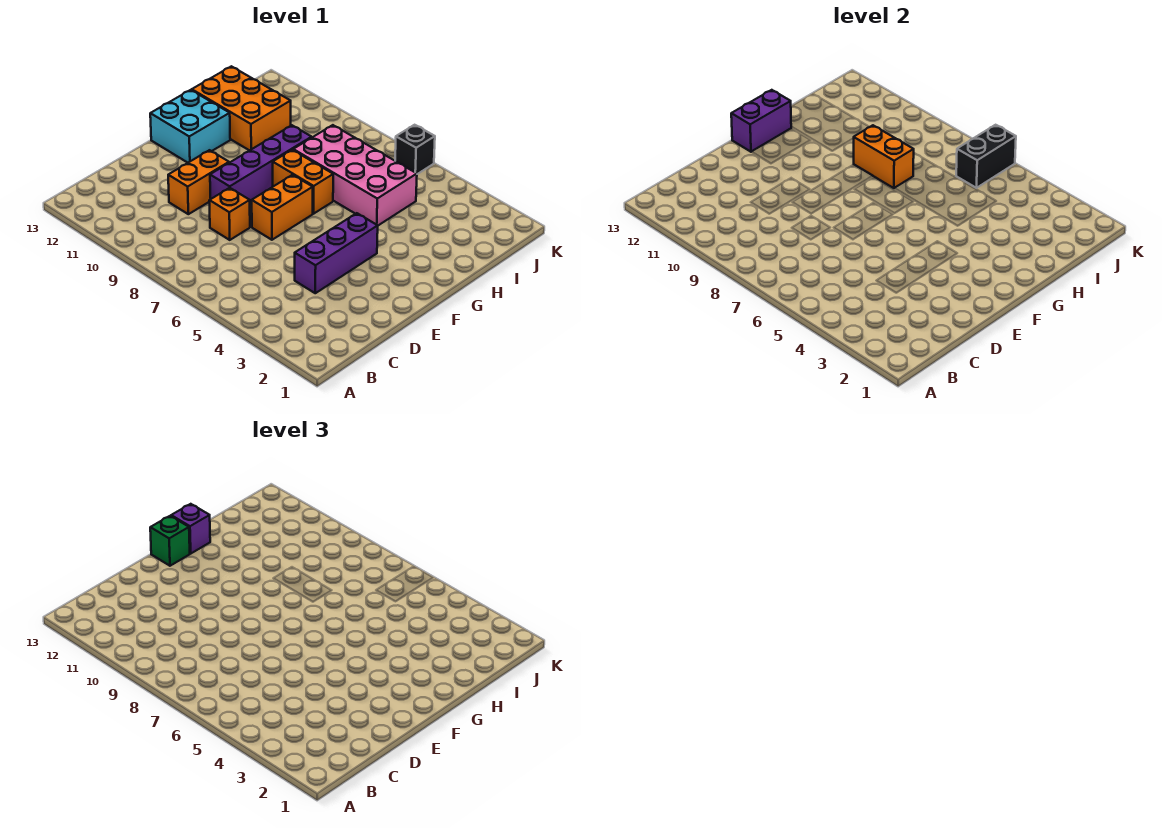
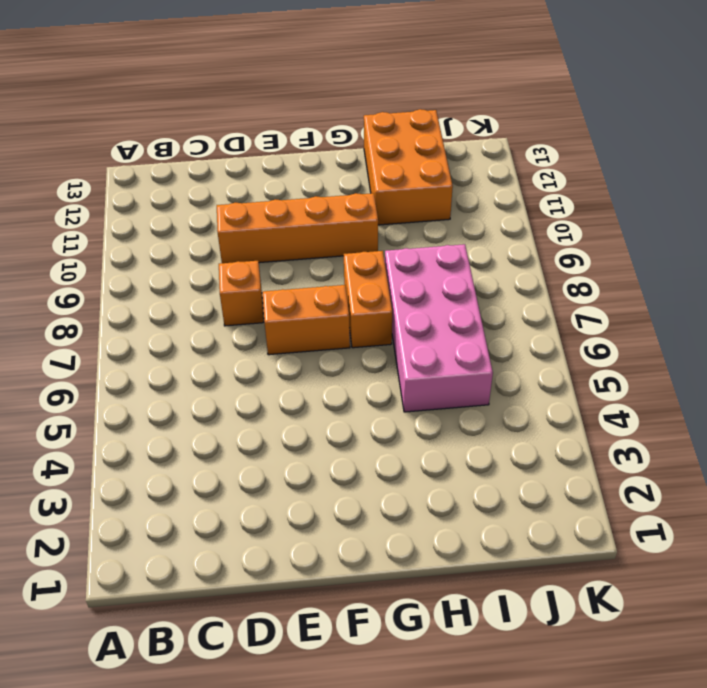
orange 1x4 brick [217,193,378,263] -> orange 1x2 brick [168,150,229,214]
none -> purple 1x3 brick [295,213,378,293]
none -> purple 1x4 brick [210,125,312,202]
none -> cyan 2x2 brick [150,90,230,163]

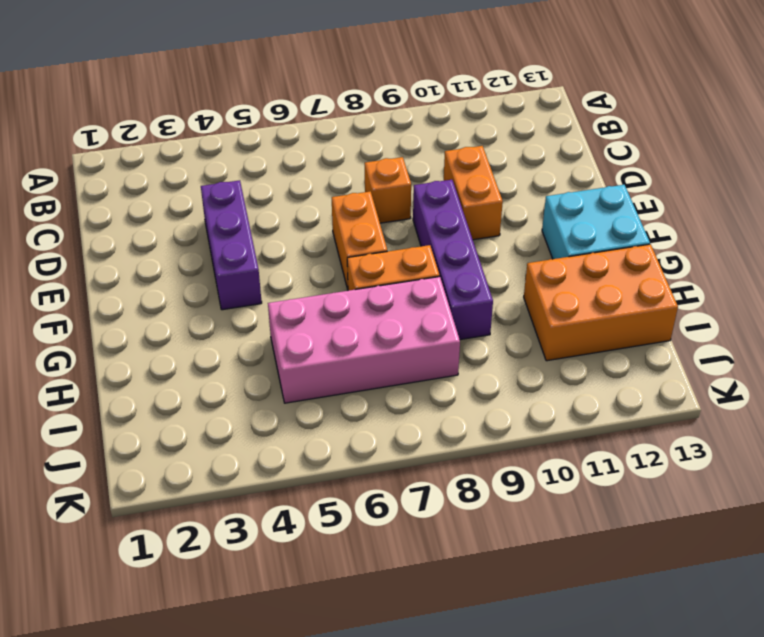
none -> black 1x1 brick [395,125,435,174]
none -> purple 1x2 brick [731,90,791,152]
none -> orange 1x2 brick [854,125,914,188]

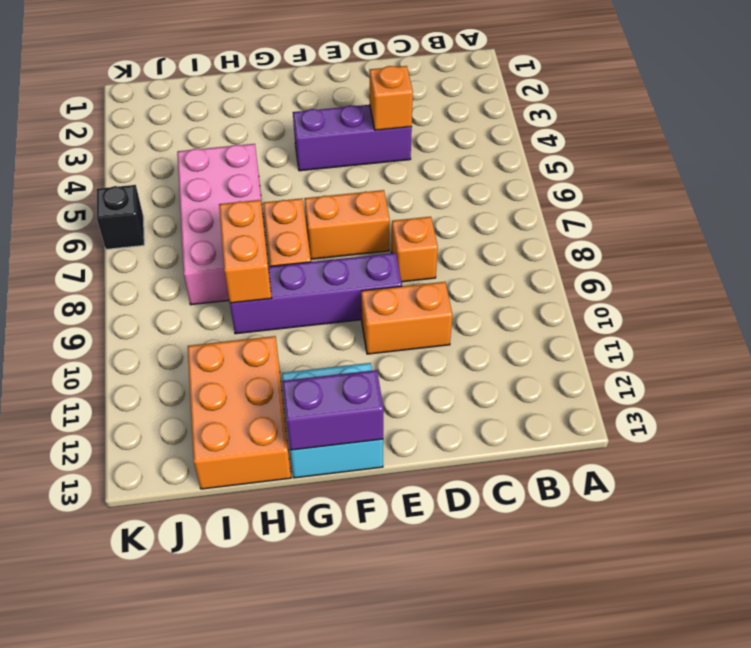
orange 1x1 brick [369,66,413,130] -> none
none -> black 1x2 brick [956,125,1016,188]
none -> green 1x1 brick [150,516,190,566]
none -> purple 1x1 brick [171,504,210,554]

